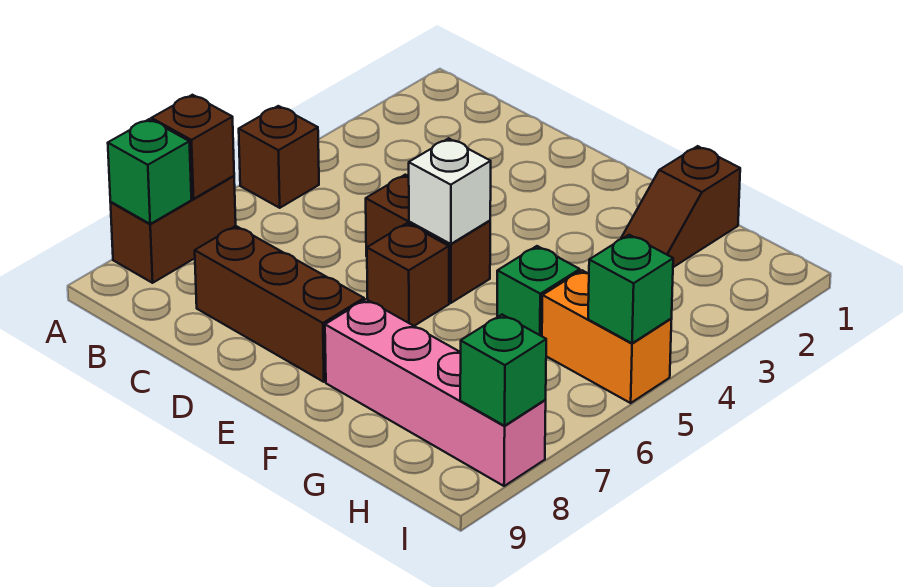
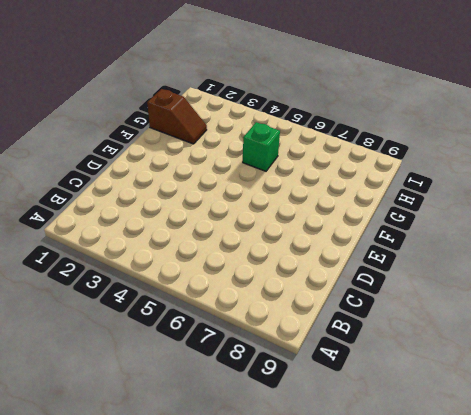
none -> brown 1x1 brick [239,106,319,208]
none -> brown 1x2 brick [110,176,236,283]
none -> brown 1x3 brick [195,226,364,382]

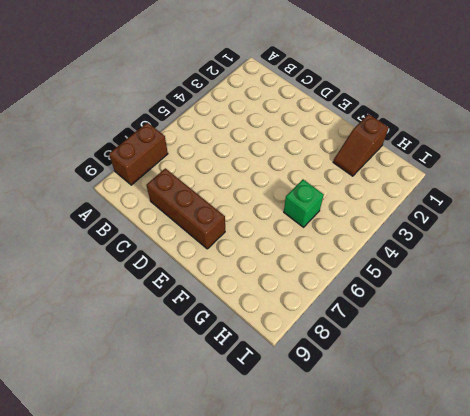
none -> brown 1x1 brick [239,106,319,208]
none -> brown 1x2 brick [366,175,490,303]
none -> brown 1x1 brick [367,223,449,326]

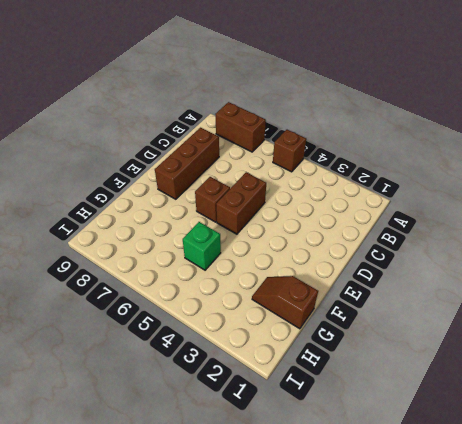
none -> pink 1x4 brick [325,299,546,486]
none -> orange 1x2 brick [542,270,672,403]
none -> brown 1x1 brick [151,95,234,199]

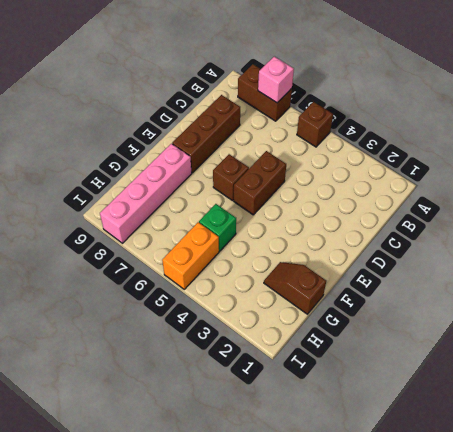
pink 1x1 brick [258,56,294,103] -> brown 1x1 brick [151,95,234,199]
none -> green 1x1 brick [108,119,191,224]
none -> white 1x1 brick [409,138,491,244]
none -> green 1x1 brick [588,235,673,343]

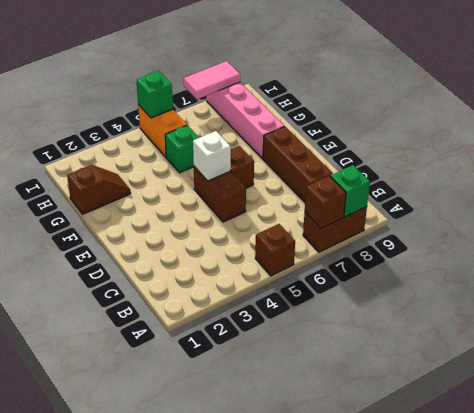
pink 1x2 tile [184,61,240,99] -> green 1x1 brick [460,315,546,426]

